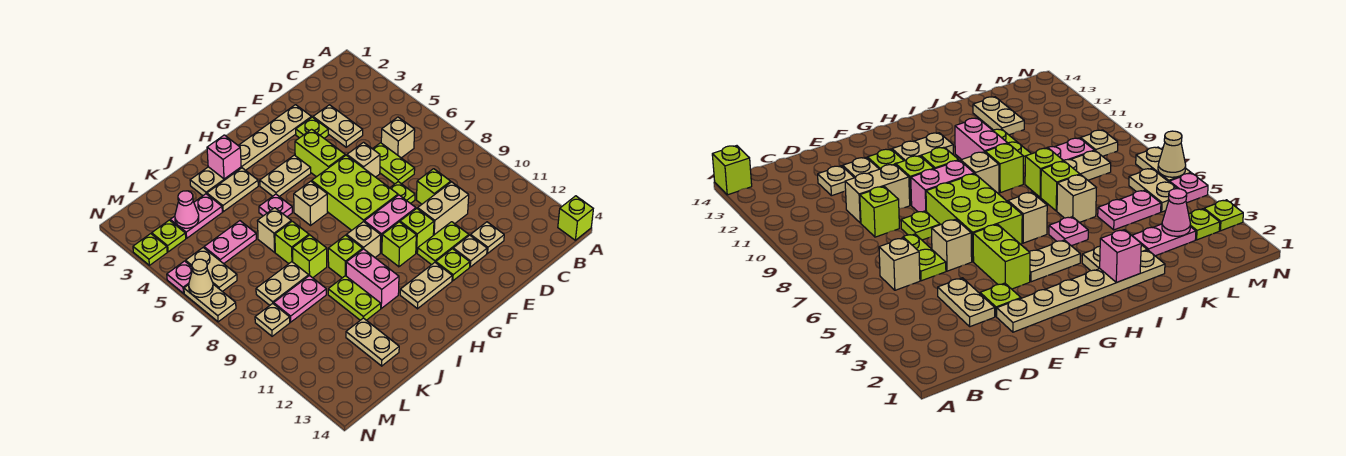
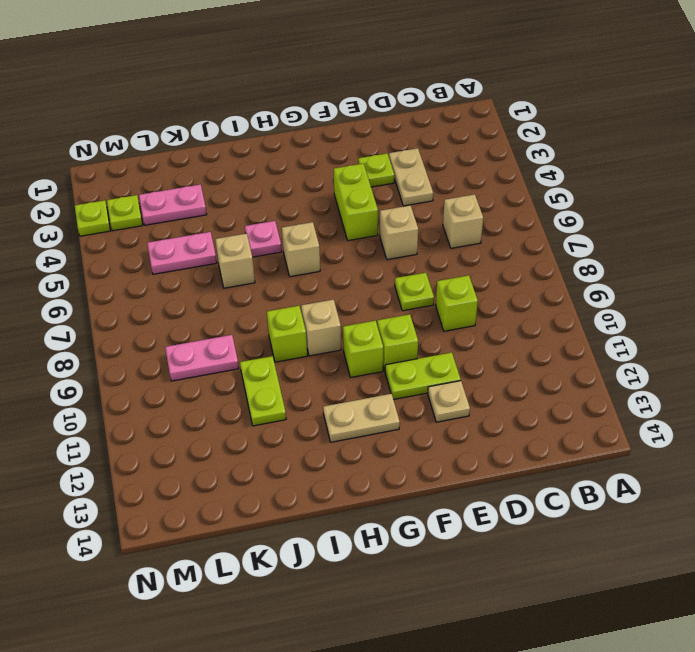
none -> lime 1x1 brick [558,196,593,240]
none -> lime 1x2 plate [373,143,415,184]
none -> tan 1x2 brick [418,182,469,235]
none -> tan 1x1 plate [471,222,504,253]

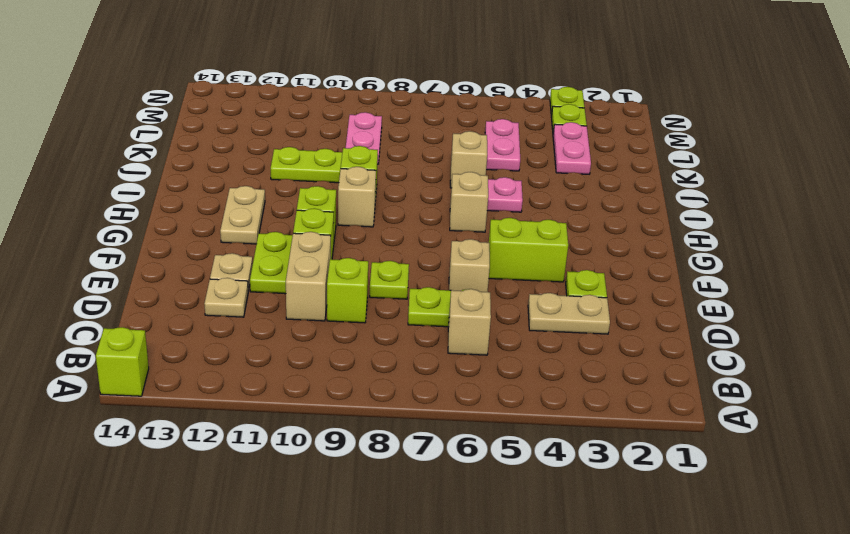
none -> tan 1x6 plate [190,105,311,196]
none -> lime 2x3 brick [312,155,398,230]
none -> pink 1x2 brick [364,195,416,253]
none -> lime 1x1 plate [436,249,470,281]

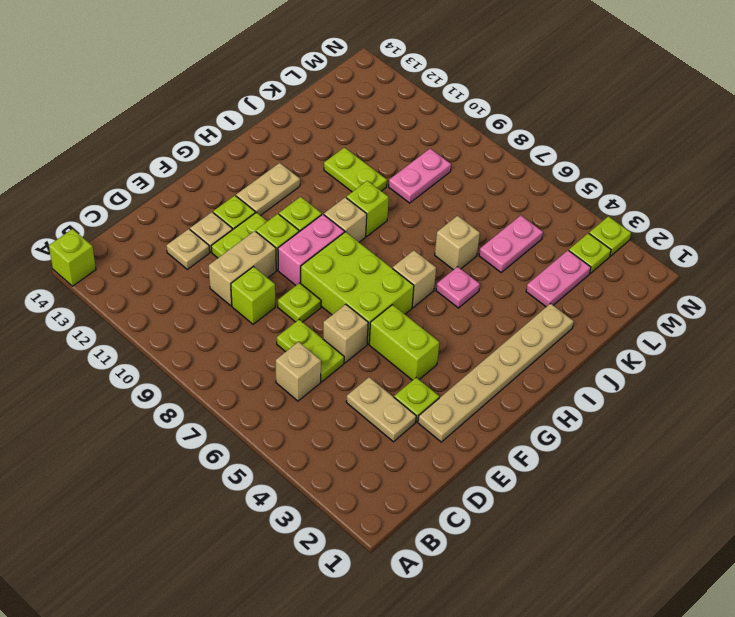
none -> tan 1x2 plate [260,155,311,197]
none -> tan 1x2 plate [207,168,258,212]
none -> pink 1x2 brick [346,249,399,308]
none -> lime 1x1 brick [275,221,309,264]

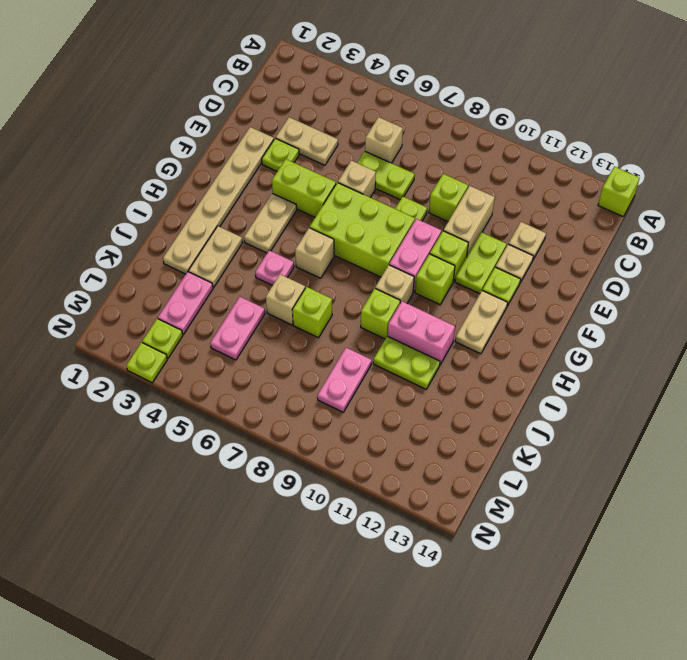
none -> lime 1x1 brick [292,235,327,278]
none -> tan 1x2 plate [256,262,309,305]
none -> tan 1x2 plate [346,318,399,366]
none -> tan 1x2 plate [186,248,237,292]

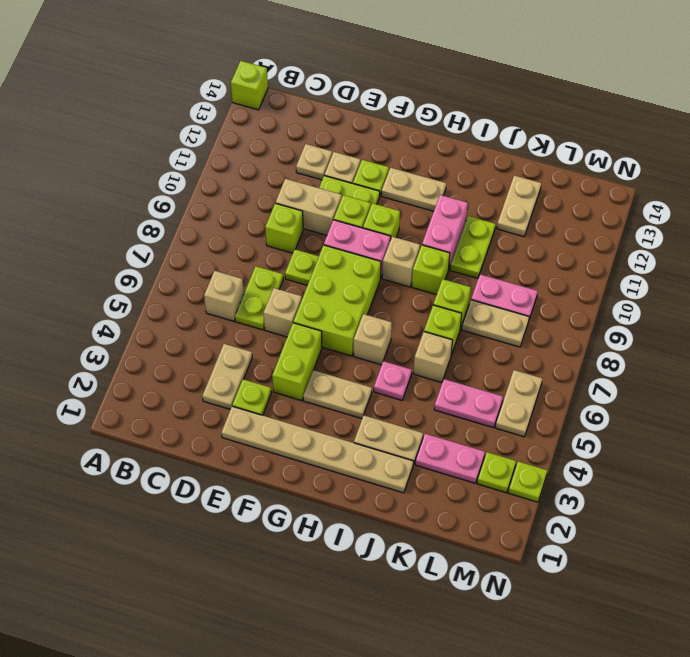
none -> tan 1x1 plate [255,303,290,336]
none -> pink 1x1 plate [167,261,192,293]
none -> tan 1x2 plate [184,284,236,322]
none -> pink 1x1 brick [207,135,241,179]

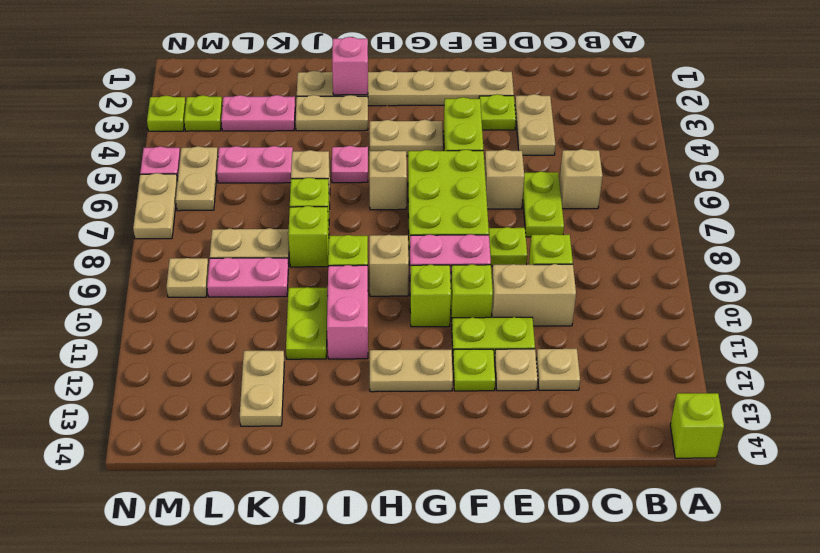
none -> pink 1x1 cone [175,191,199,228]
none -> tan 1x1 cone [189,259,213,297]

